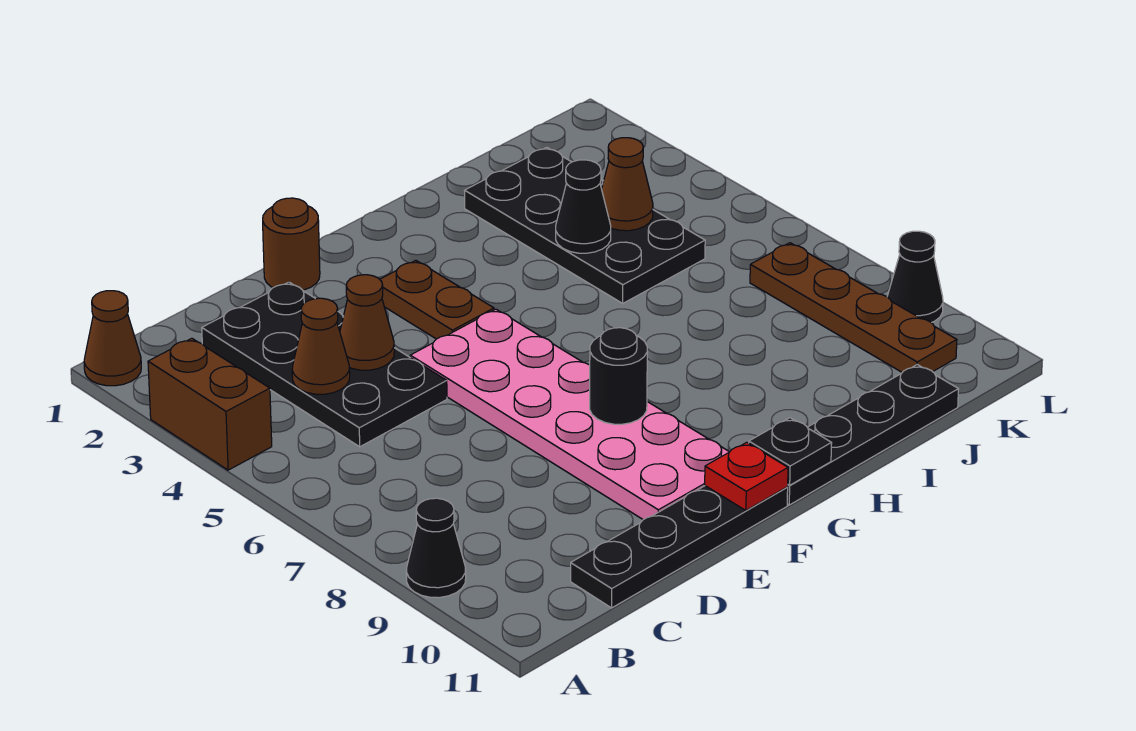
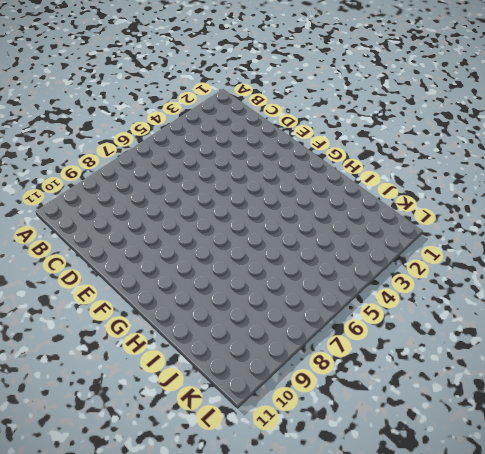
none -> brown 1x1 cone [84,291,141,386]
none -> brown 1x2 brick [148,338,272,470]
none -> black 1x1 cone [406,498,466,598]

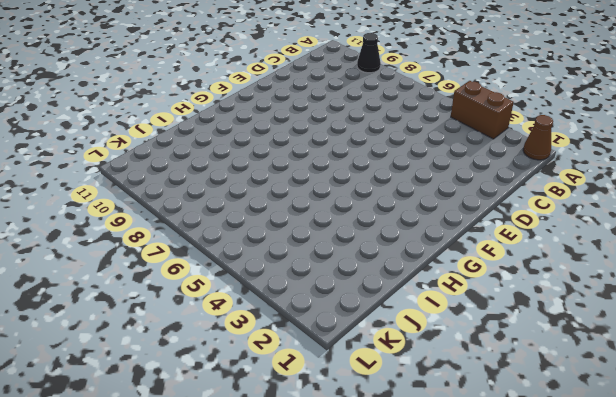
none -> black 2x4 plate [202,282,447,447]
none -> black 1x4 plate [571,486,788,608]
none -> brown 1x1 round brick [263,198,320,290]

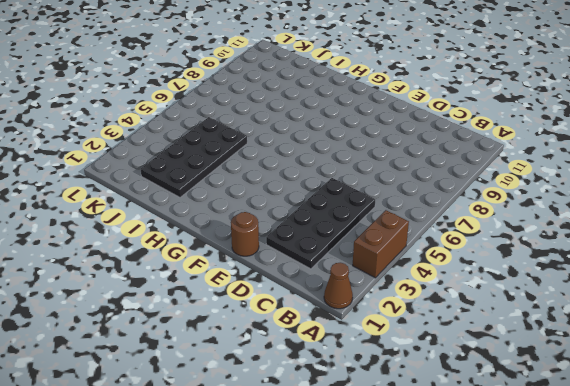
none -> black 1x1 cone [406,498,466,598]
none -> black 1x4 plate [571,486,788,608]
none -> pink 2x6 plate [410,309,729,520]

